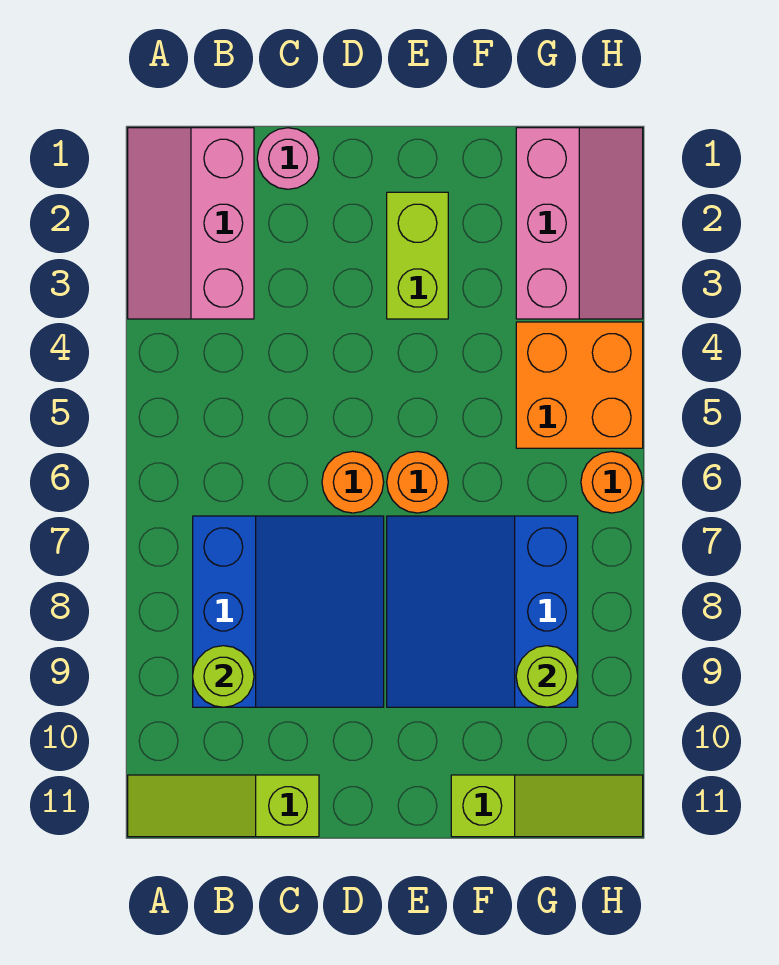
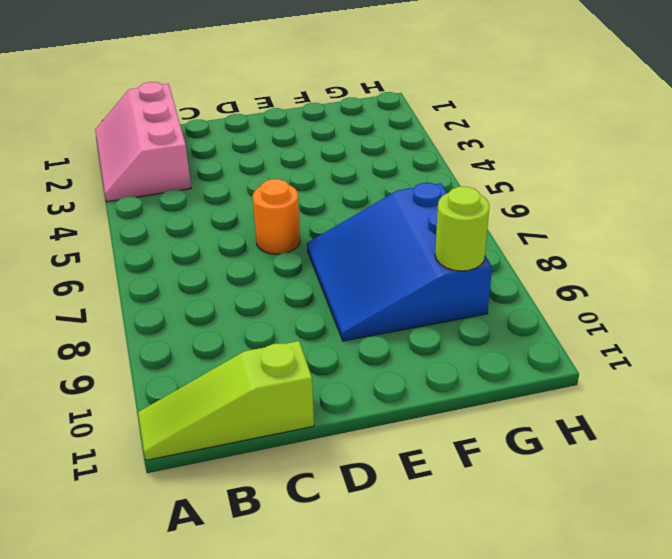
none -> blue 3x3 slope [193,516,384,707]
none -> pink 1x1 round brick [257,128,319,189]
none -> lime 1x2 brick [387,192,448,319]

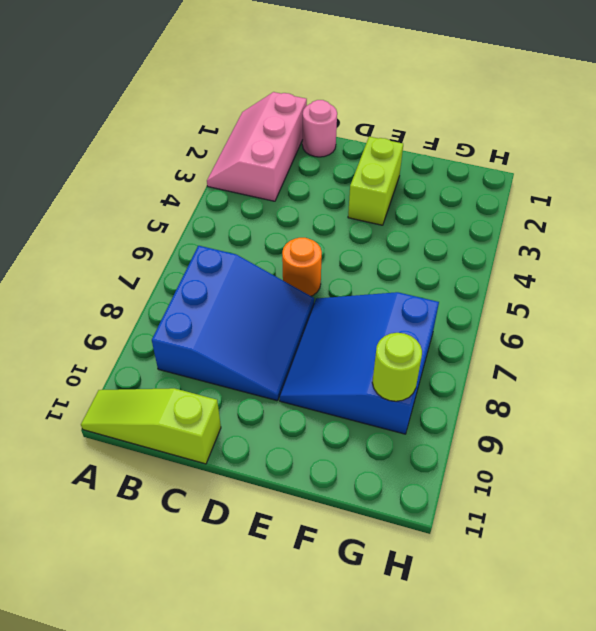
none -> orange 1x1 round brick [387,451,448,513]
none -> lime 1x3 slope [451,775,643,837]
none -> pink 2x3 slope [516,128,643,319]

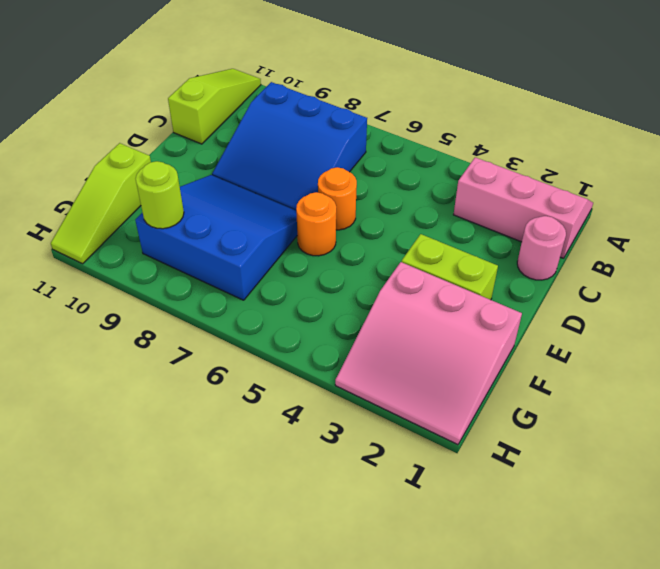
pink 3x3 slope [335,262,522,445] -> pink 2x3 slope [516,128,643,319]
none -> orange 2x2 brick [516,322,643,448]
none -> orange 1x1 round brick [581,451,643,513]
none -> lime 1x1 round brick [193,646,254,707]

